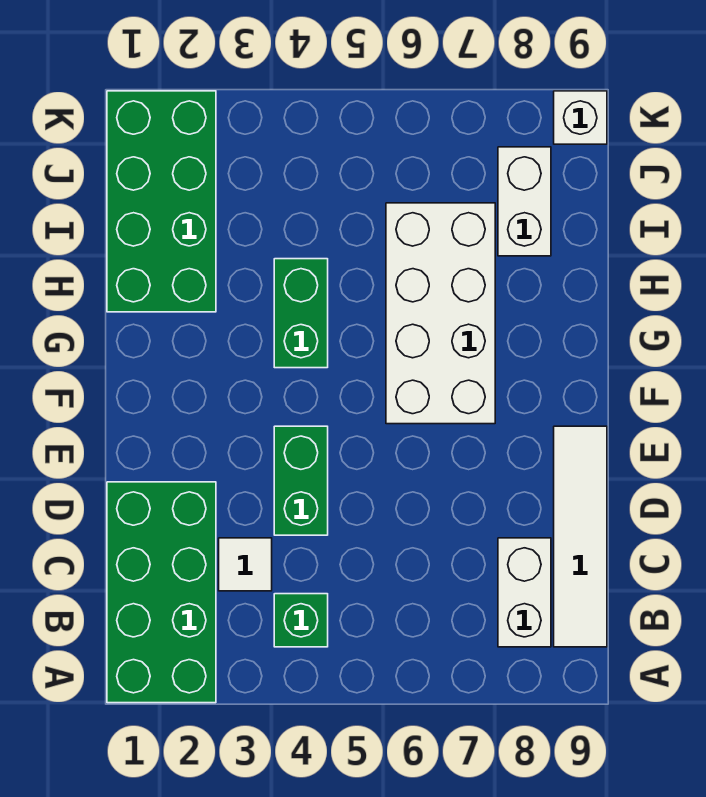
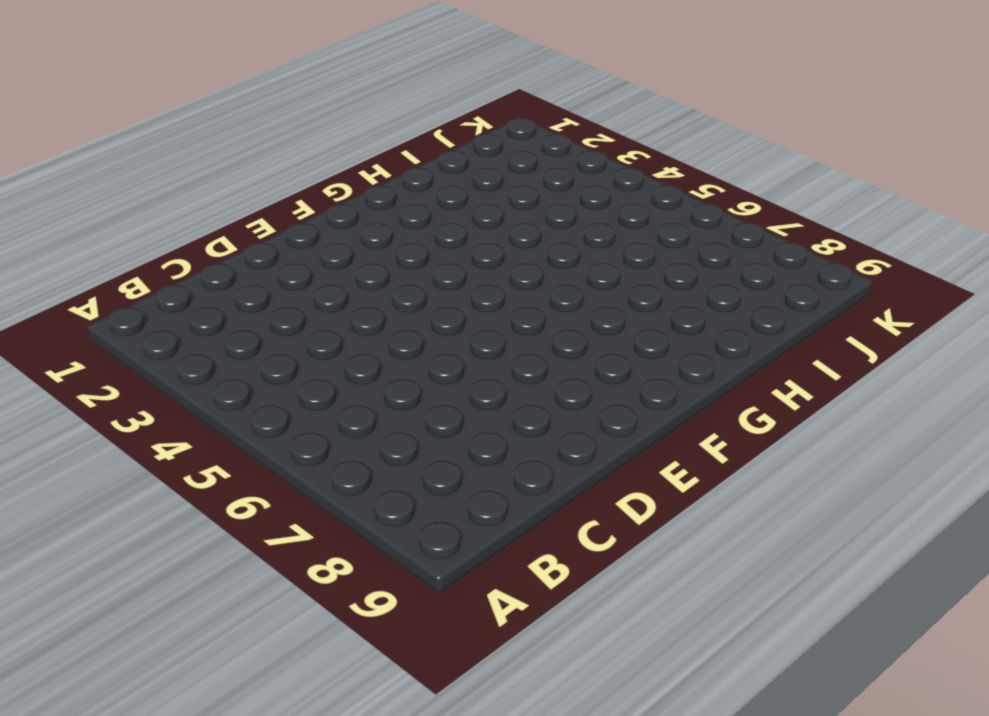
none -> green 2x4 brick [107,482,216,703]
none -> green 1x1 brick [274,594,328,647]

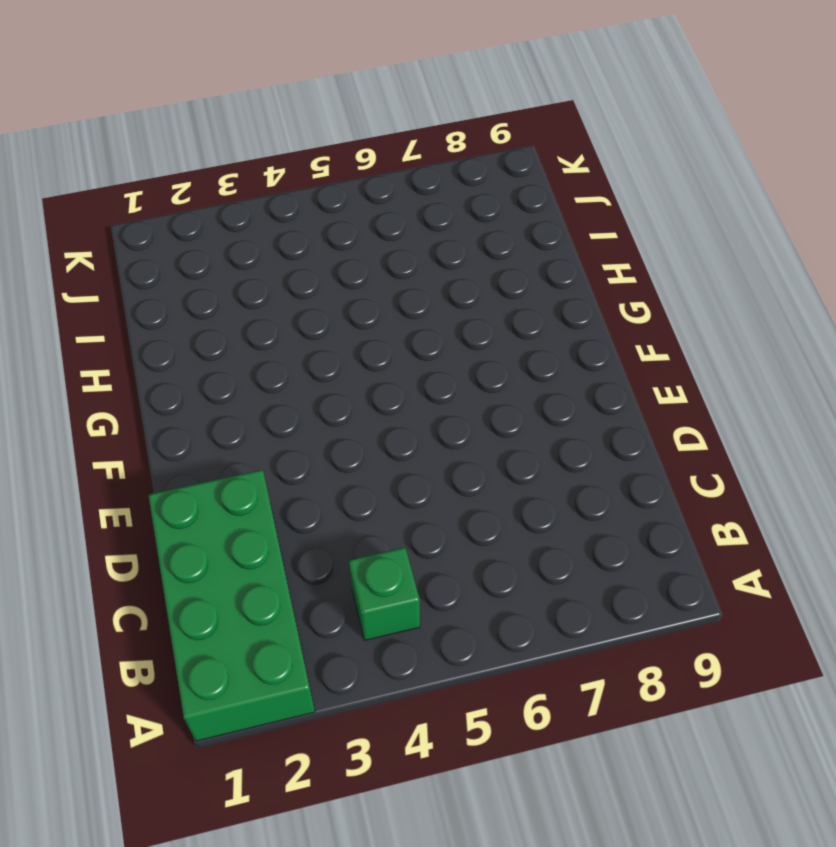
none -> white 1x2 brick [498,538,551,647]
none -> white 1x4 tile [554,426,607,647]

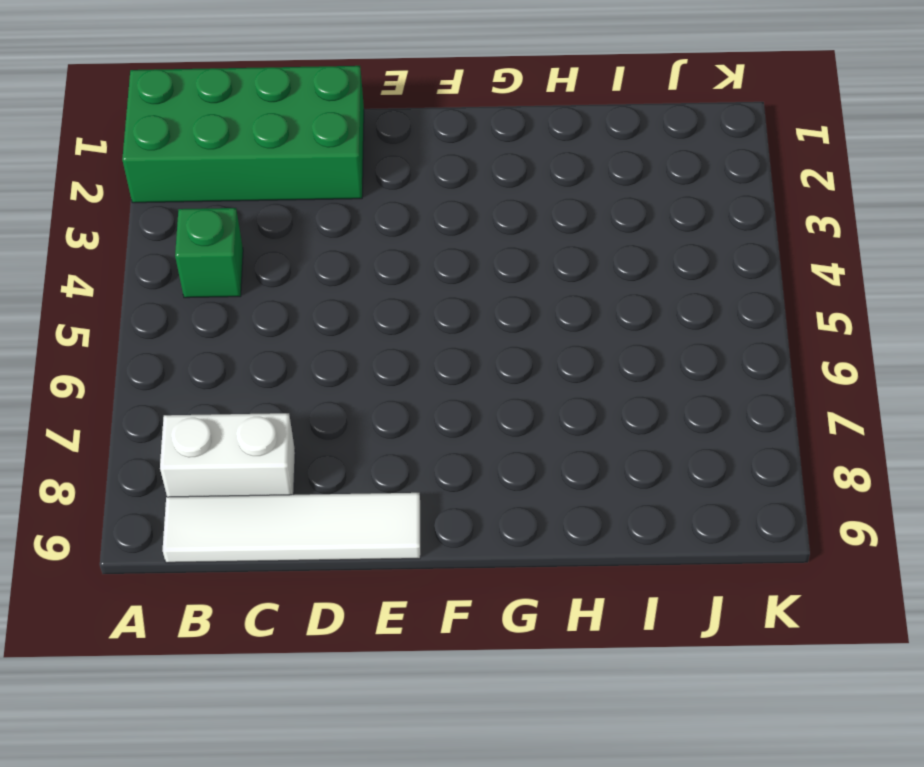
none -> white 1x1 tile [219,538,272,591]
none -> green 1x2 brick [274,426,328,535]

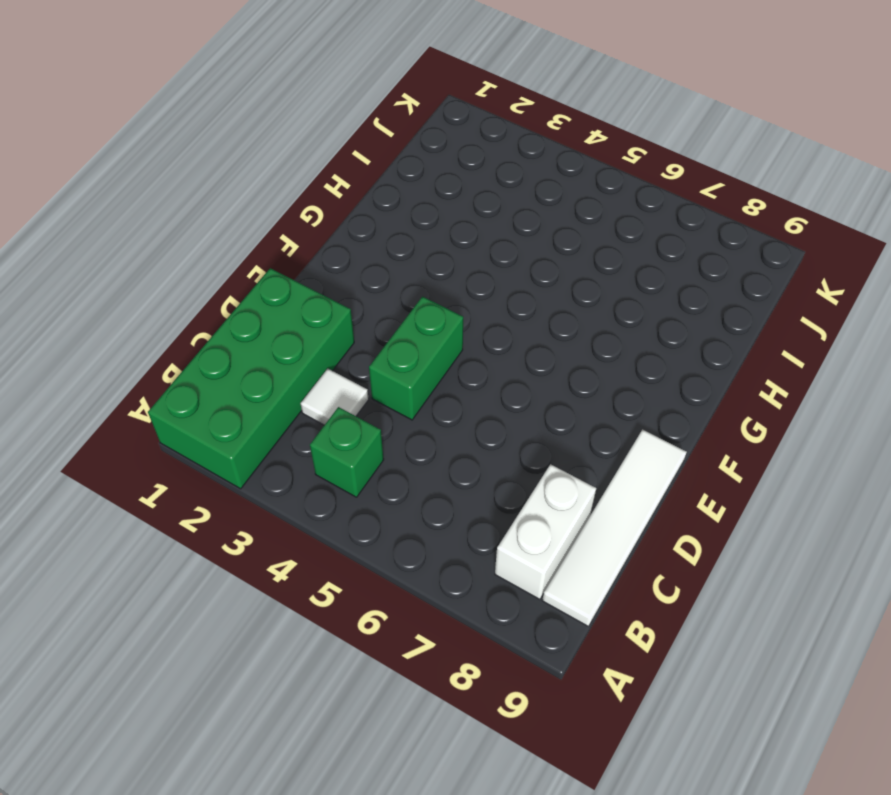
none -> white 2x4 brick [386,203,495,424]
none -> green 1x2 brick [274,259,328,368]

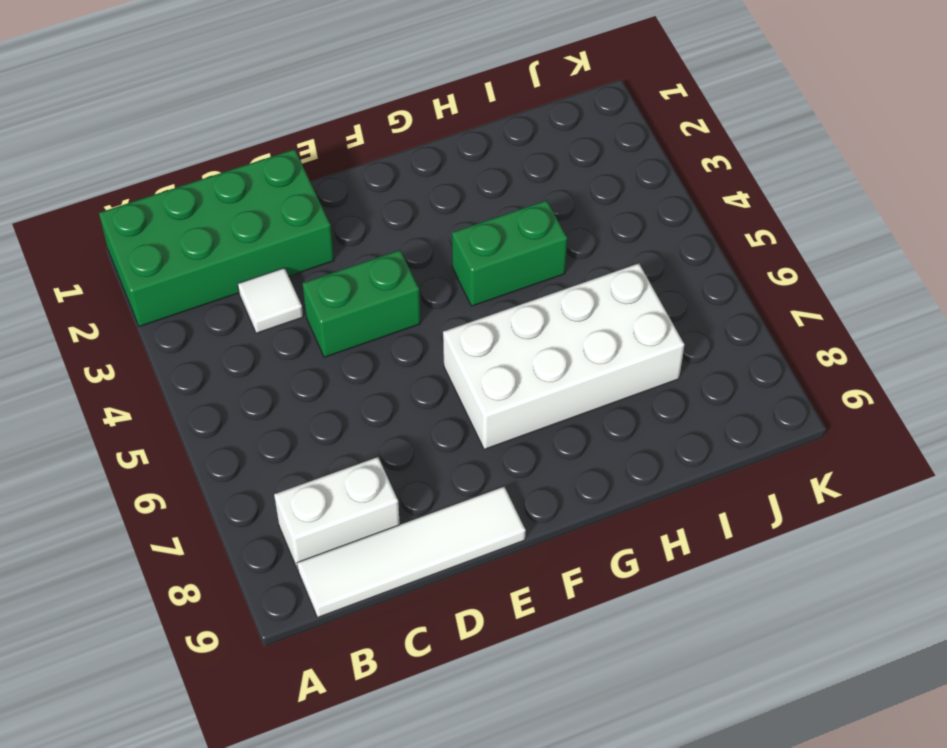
none -> green 1x1 brick [274,594,328,647]
none -> green 2x4 brick [107,91,216,312]

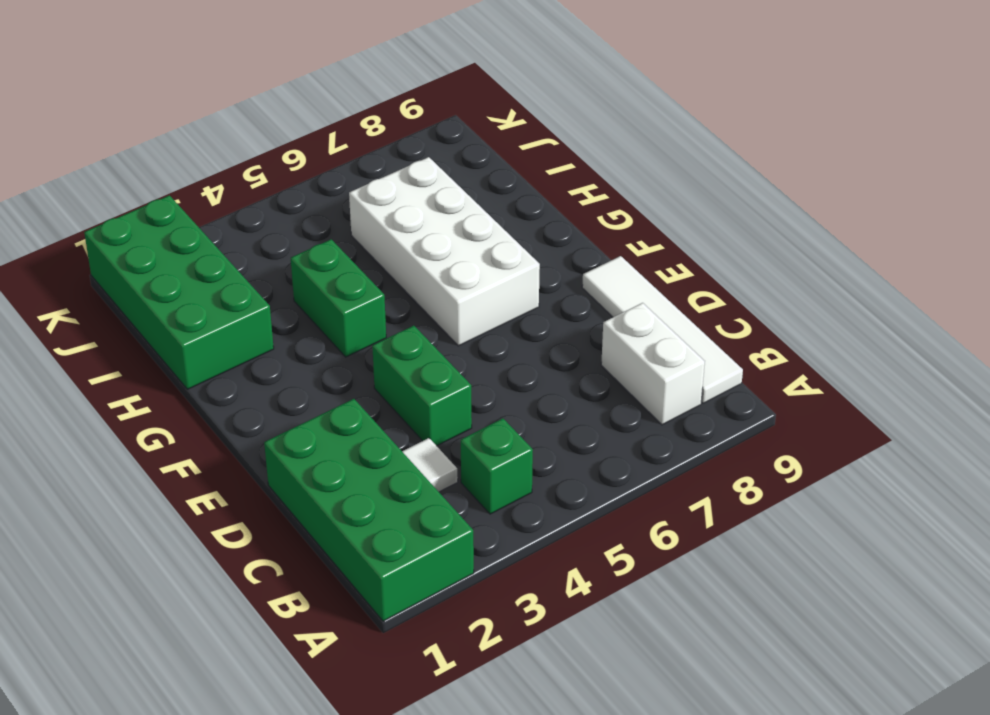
none -> white 1x2 brick [498,147,551,256]
none -> white 1x1 brick [554,91,607,144]

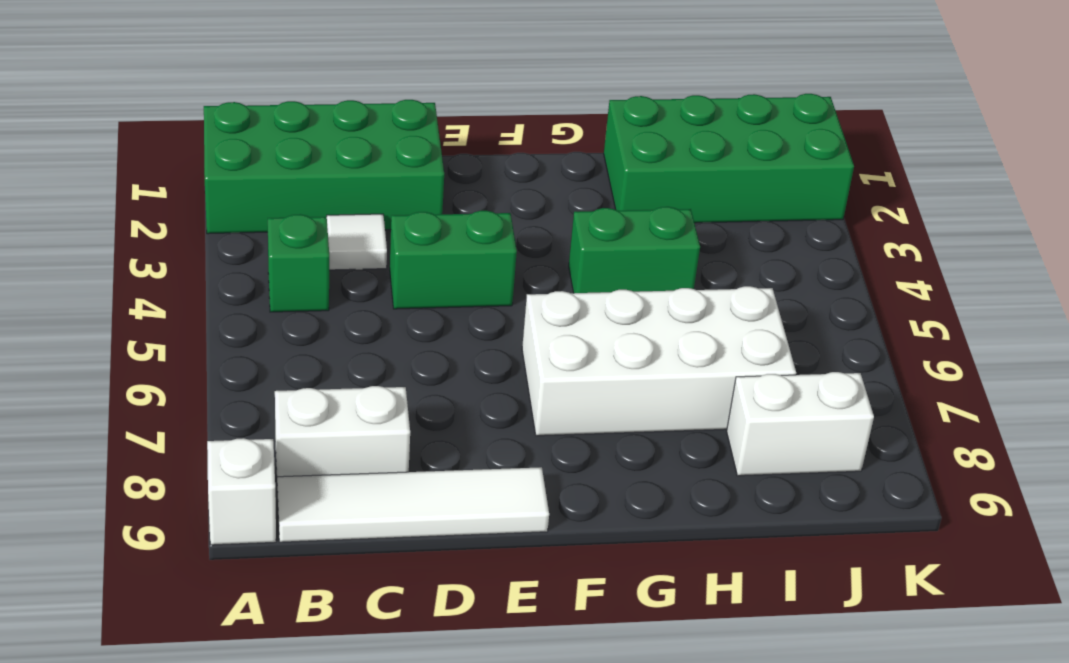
white 1x1 brick [207,438,276,545] -> white 1x1 brick moved to [554,91,607,144]

